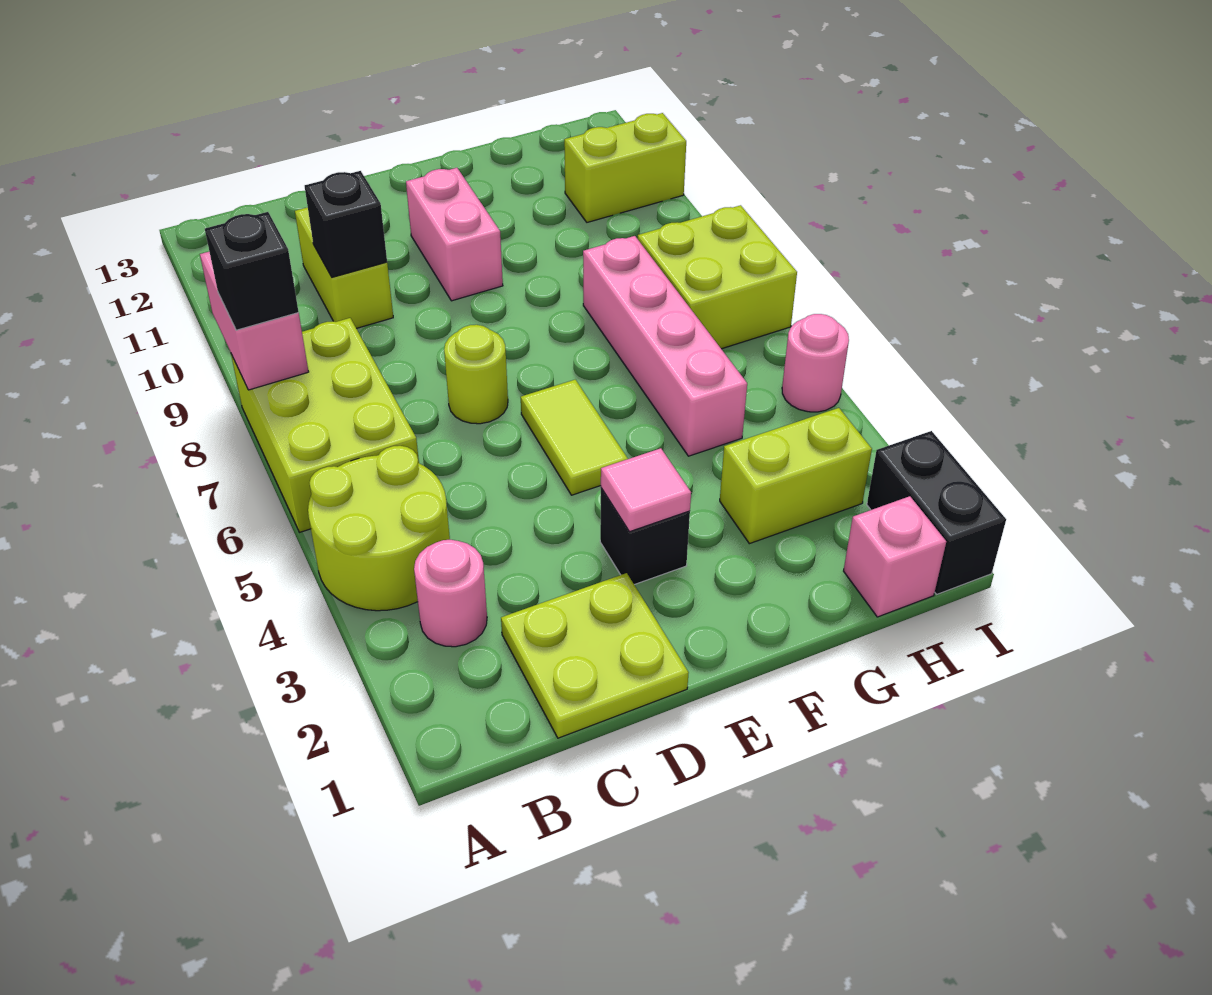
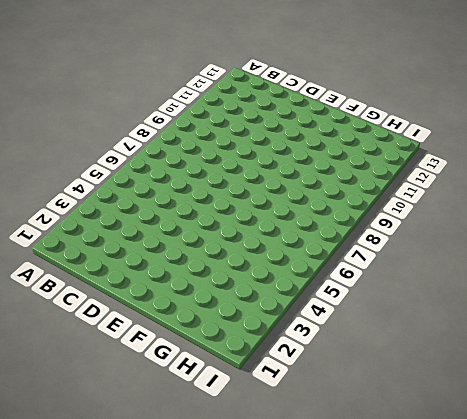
none -> lime 2x2 round brick [308,446,450,611]
none -> lime 2x3 brick [231,318,419,532]
none -> pink 1x1 round brick [414,540,487,647]

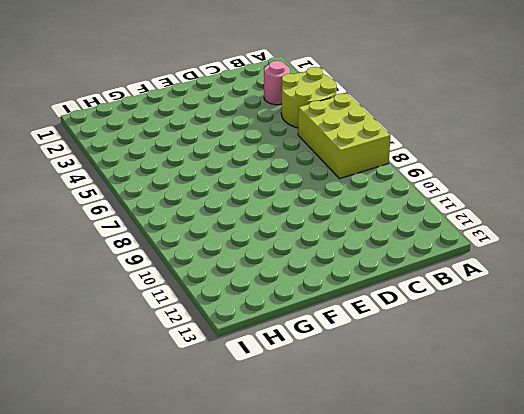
none -> lime 2x2 plate [501,573,689,738]
none -> lime 1x2 brick [295,207,393,328]
none -> lime 1x1 round brick [444,325,508,424]

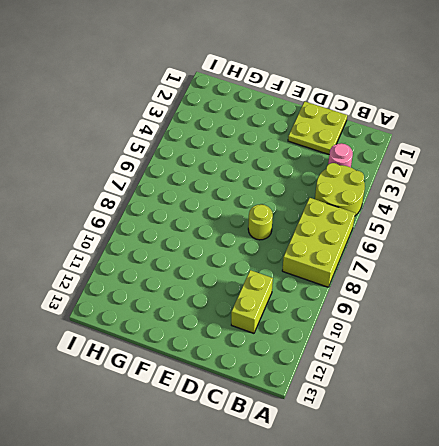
none -> black 1x1 brick [600,488,690,585]
none -> lime 1x2 tile [521,380,628,495]
none -> pink 1x2 brick [406,168,503,301]

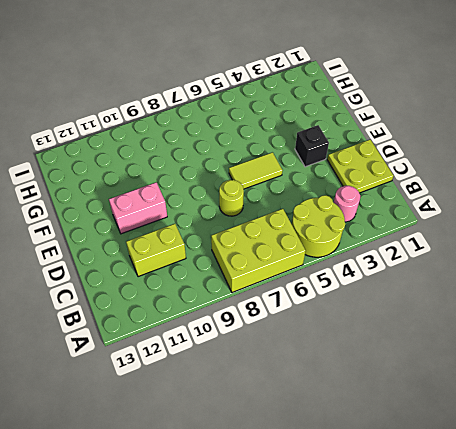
none -> lime 1x2 brick [720,408,872,544]
none -> pink 1x4 brick [583,236,747,456]
none -> pink 1x1 brick [844,496,946,617]

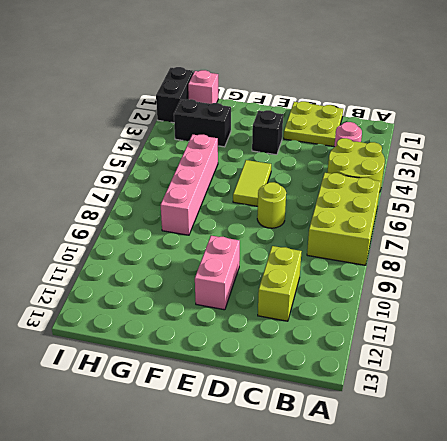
black 1x2 brick [174,99,231,147] -> lime 1x2 brick [720,408,872,544]
none -> lime 2x2 brick [638,205,797,349]
none -> lime 1x2 brick [564,113,686,222]
none -> pink 1x1 round brick [782,314,849,412]

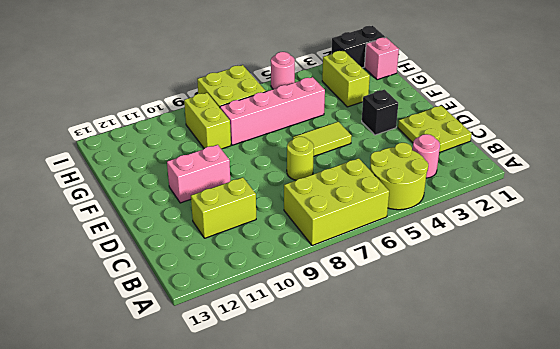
lime 1x2 brick [184,93,231,149] -> lime 1x2 brick moved to [564,113,686,222]
none -> pink 1x2 brick [200,252,309,390]
none -> black 1x1 brick [305,171,387,277]
none -> pink 1x1 tile [601,448,691,532]

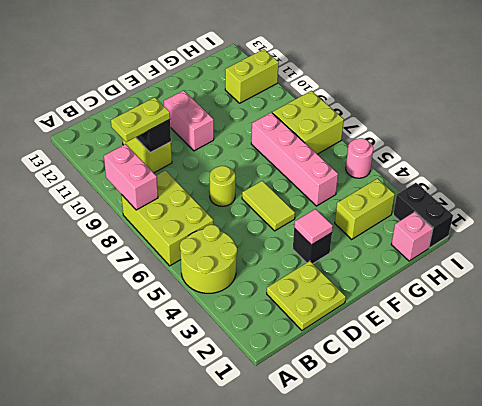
lime 1x2 plate [111,97,170,142] -> none
none -> pink 1x1 round brick [414,540,487,647]
none -> black 1x1 brick [205,212,299,330]

